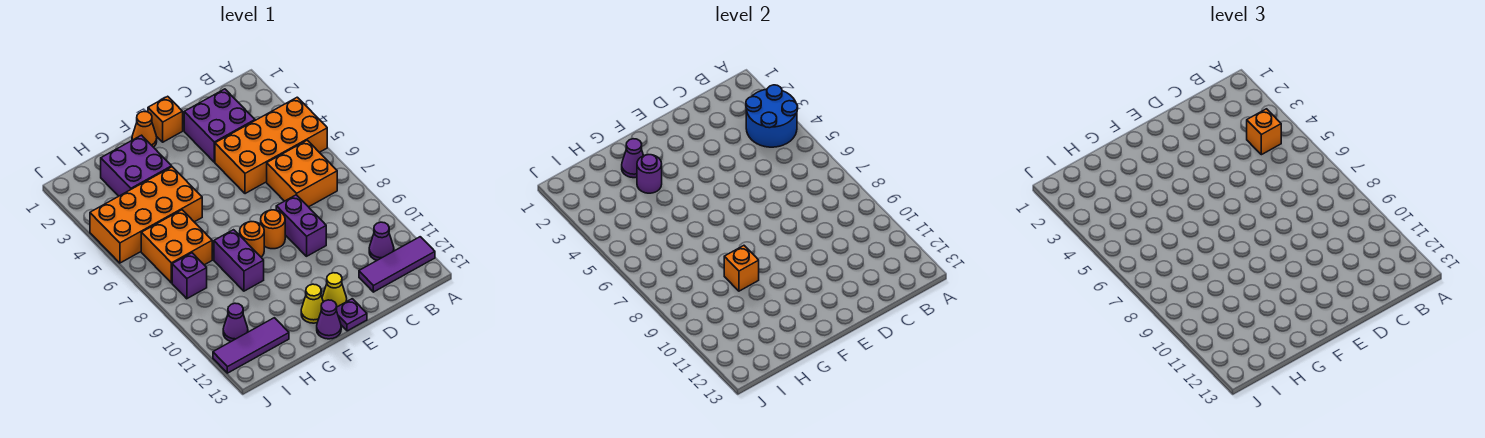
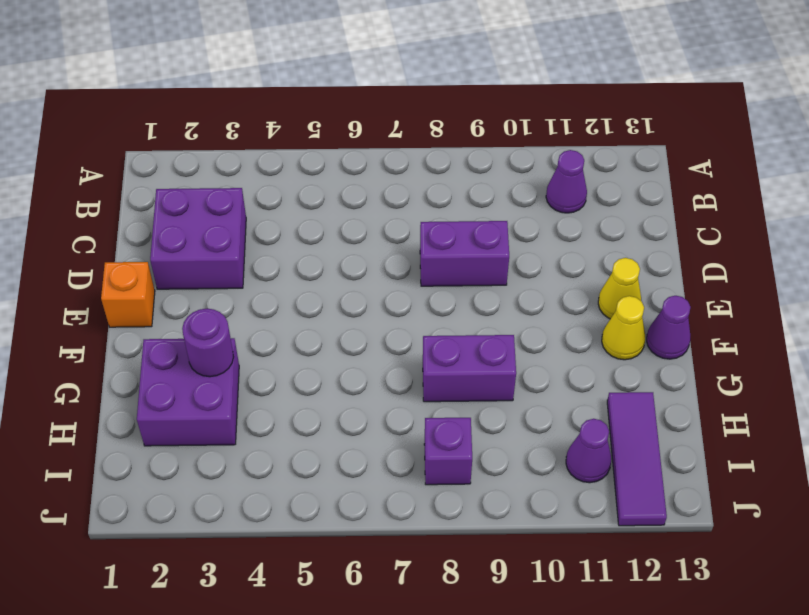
none -> orange 2x4 brick [215,97,327,194]
none -> purple 1x3 tile [359,237,435,292]
none -> orange 2x2 brick [267,140,337,207]

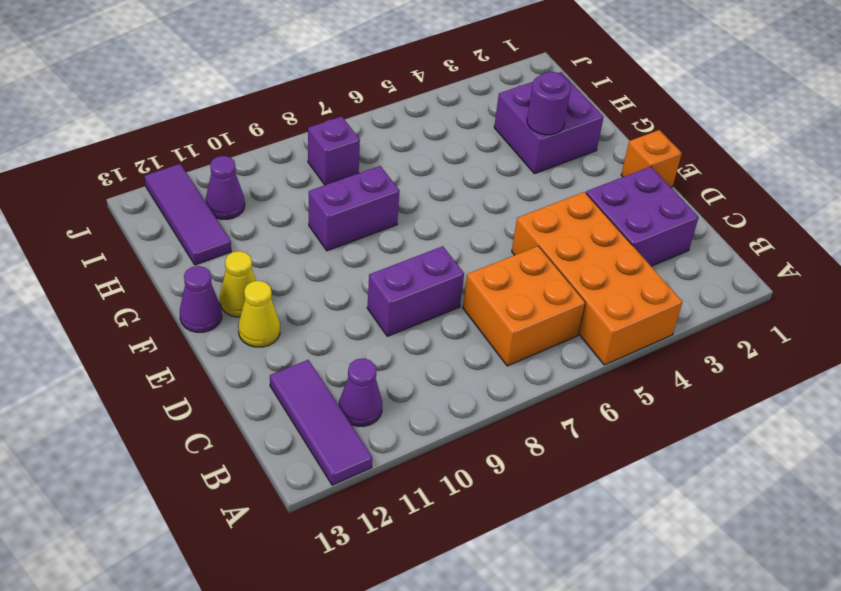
none -> orange 1x1 round brick [261,210,285,249]
none -> purple 1x1 plate [336,299,367,331]
none -> orange 1x1 cone [132,111,157,147]

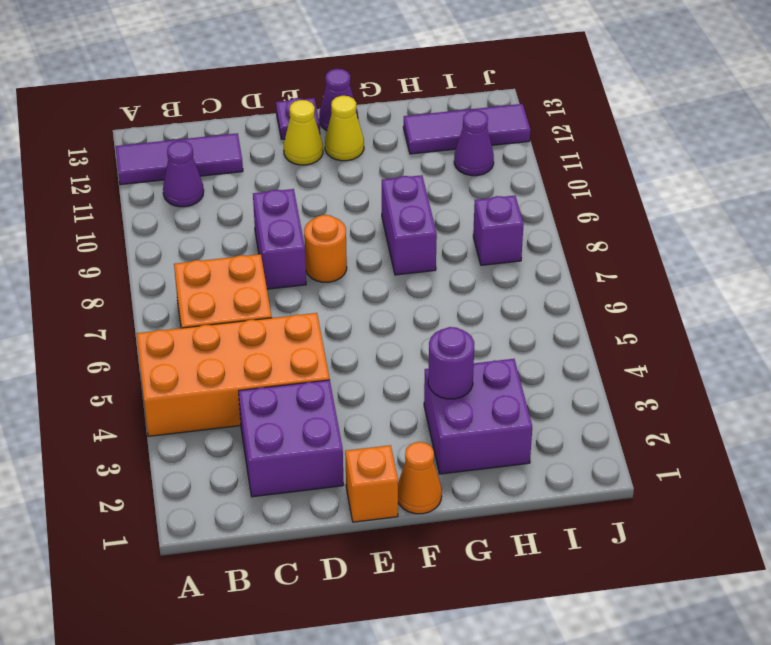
none -> orange 1x1 round brick [240,222,264,257]
none -> orange 2x4 brick [90,167,202,263]
none -> orange 2x2 brick [141,210,212,283]

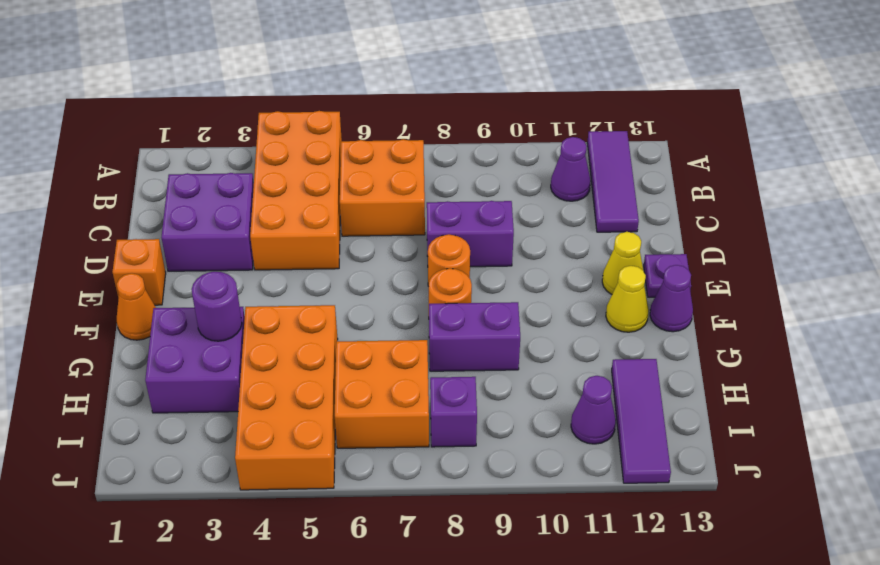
none -> blue 2x2 round brick [746,85,798,147]
none -> purple 1x1 cone [622,139,643,178]
none -> orange 1x1 brick [724,246,759,291]

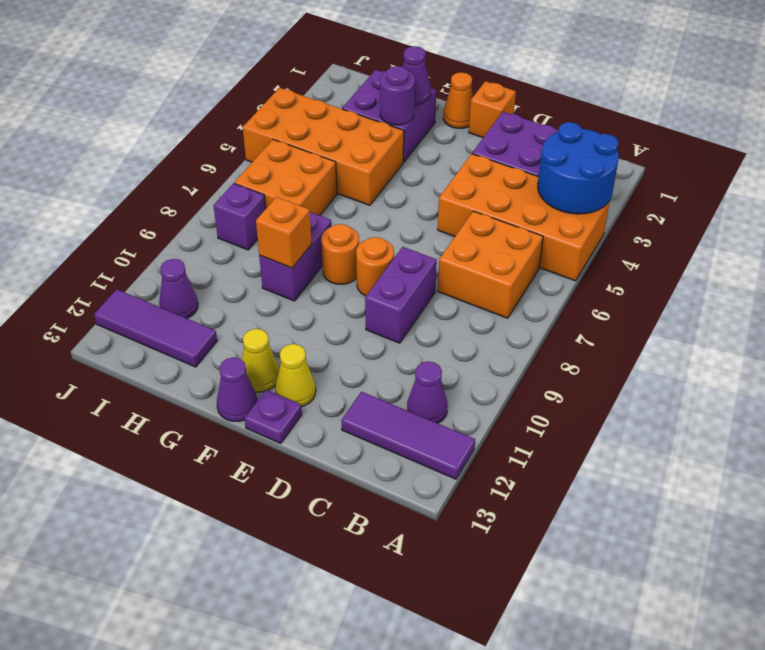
none -> orange 1x1 brick [1247,109,1281,155]

